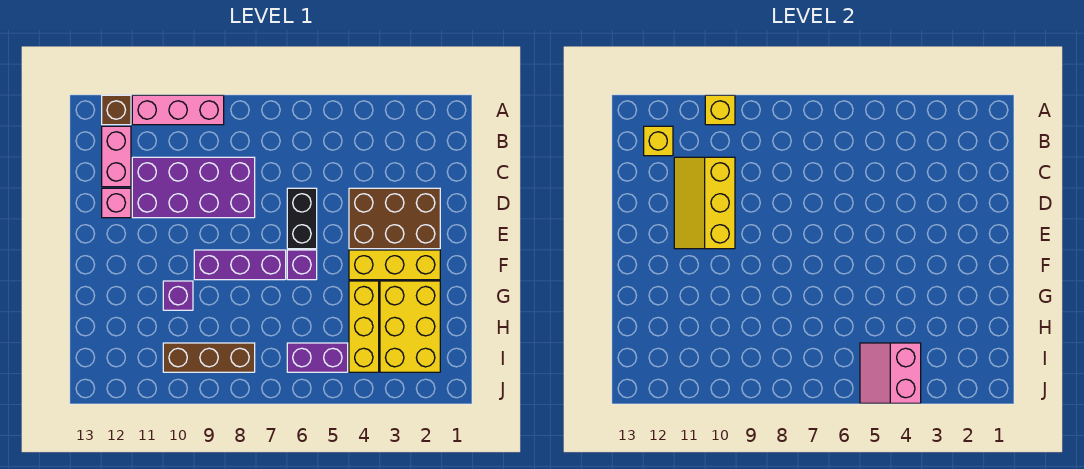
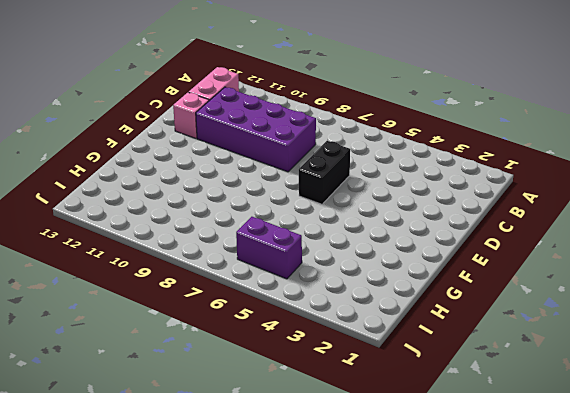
none -> pink 1x3 brick [132,95,224,125]
none -> brown 1x1 brick [102,95,131,125]
none -> brown 2x3 brick [349,188,440,249]

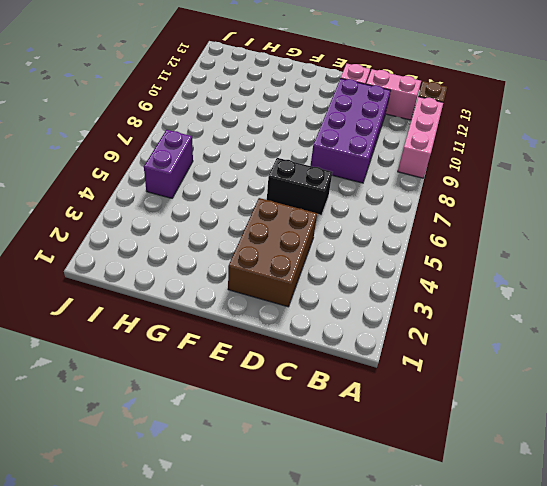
none -> yellow 1x3 brick [349,250,440,280]
none -> purple 1x1 brick [287,250,317,280]
none -> purple 1x3 brick [194,250,286,280]

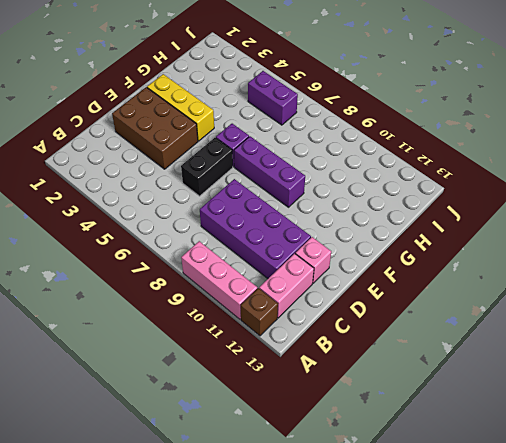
none -> yellow 2x3 brick [380,281,440,372]
none -> yellow 1x3 brick [349,281,379,372]
none -> purple 1x1 brick [163,281,193,310]

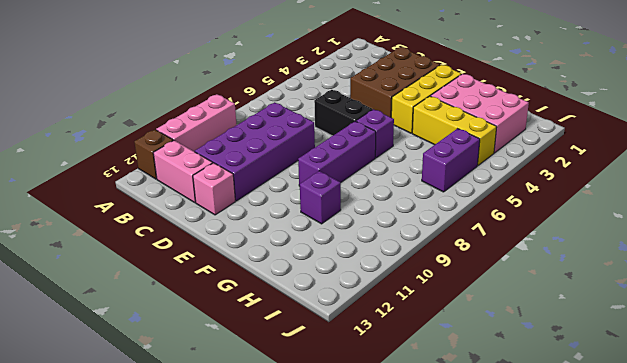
pink 2x3 brick [431,74,529,153] -> yellow 2x3 brick [380,281,440,372]
none -> brown 1x3 brick [163,343,255,372]
none -> yellow 1x1 brick [705,95,735,125]
none -> yellow 1x1 brick [644,126,673,156]

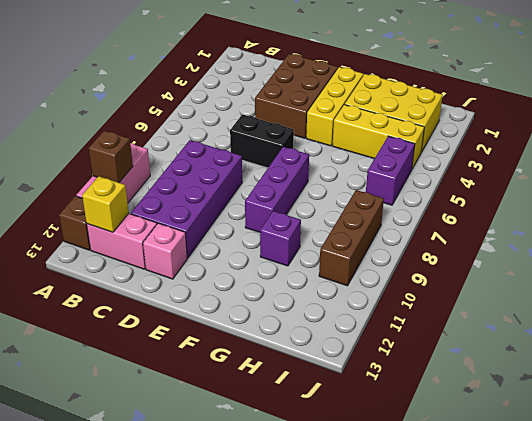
brown 1x1 brick [89,131,133,183] -> yellow 1x1 brick [705,95,735,125]
none -> purple 1x1 brick [287,250,317,280]
none -> yellow 2x3 slope [674,157,735,249]
none -> pink 2x2 slope [860,343,921,403]

